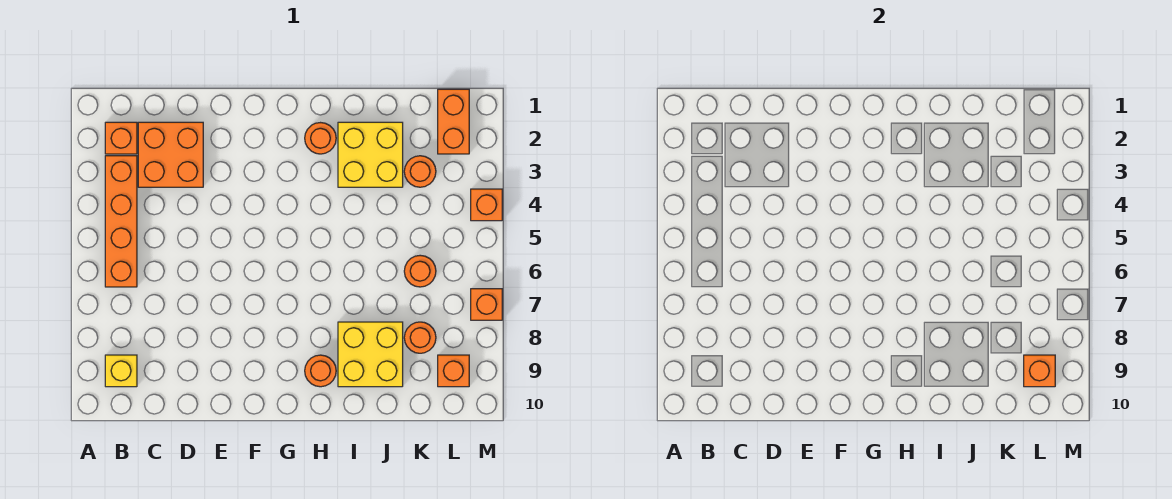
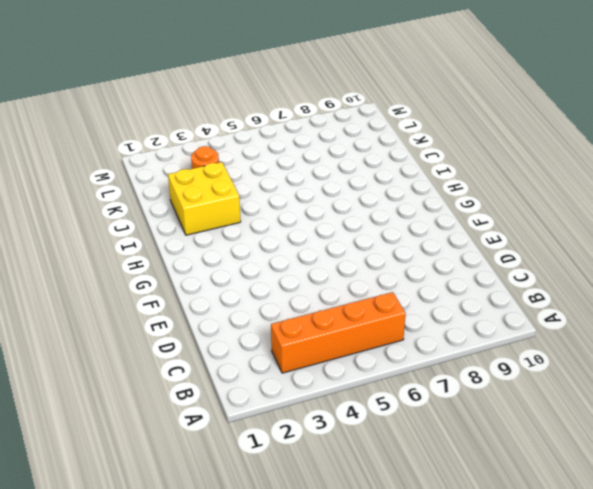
none -> orange 1x1 brick [105,122,137,154]
none -> yellow 1x1 brick [105,355,137,387]
none -> orange 2x2 brick [138,122,203,187]

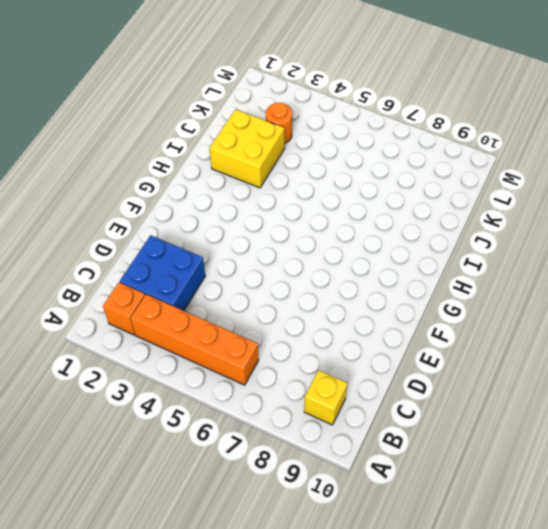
blue 2x2 brick [120,235,205,311] -> orange 2x2 brick [138,122,203,187]
none -> orange 1x1 round brick [305,123,336,154]
none -> orange 1x1 round brick [305,355,336,387]
none -> yellow 2x2 brick [338,322,403,387]

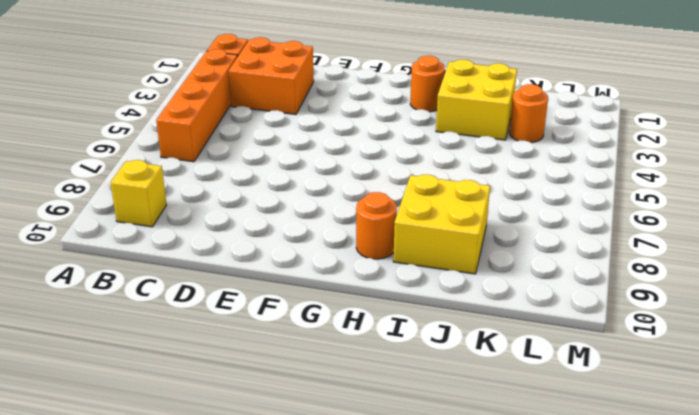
none -> orange 1x1 round brick [404,255,436,287]
none -> orange 1x1 round brick [404,322,436,353]
none -> orange 1x2 brick [438,89,469,154]

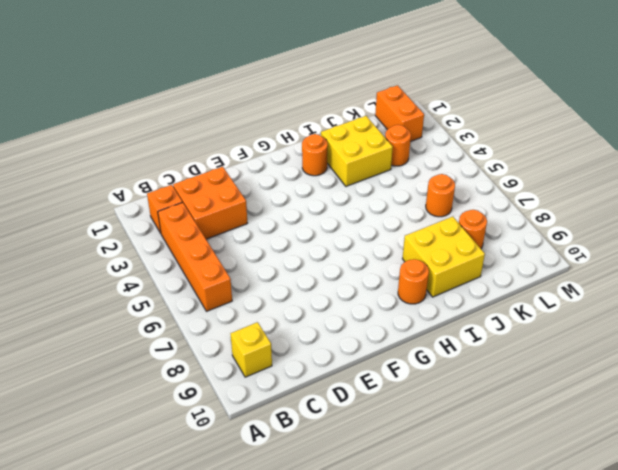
none -> orange 1x1 brick [438,355,469,387]
none -> orange 1x1 brick [471,189,502,221]
none -> orange 1x1 brick [471,289,502,320]

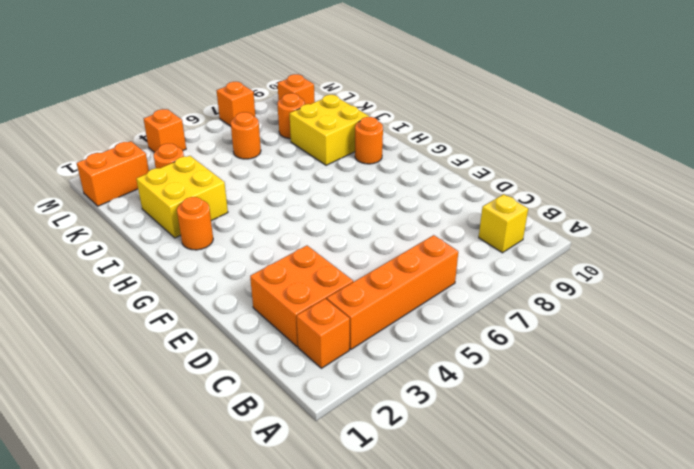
none -> orange 1x1 brick [1024,355,1055,387]

